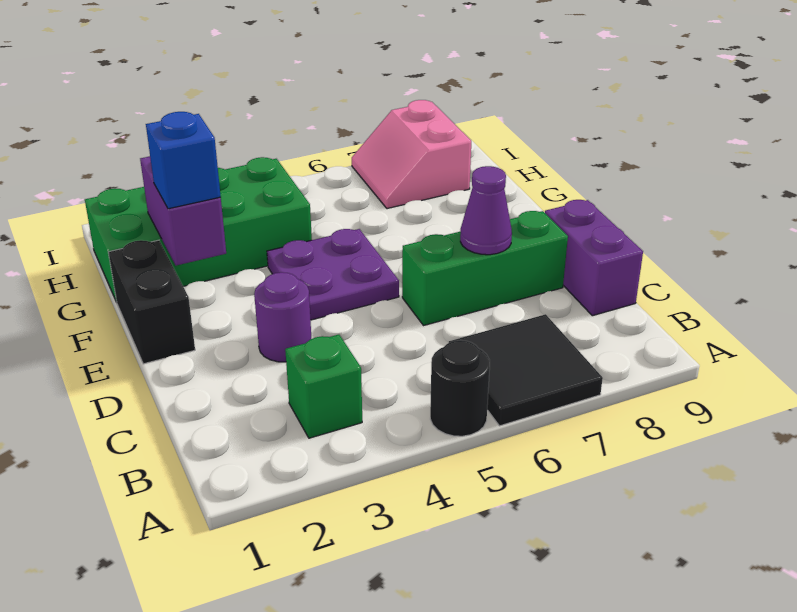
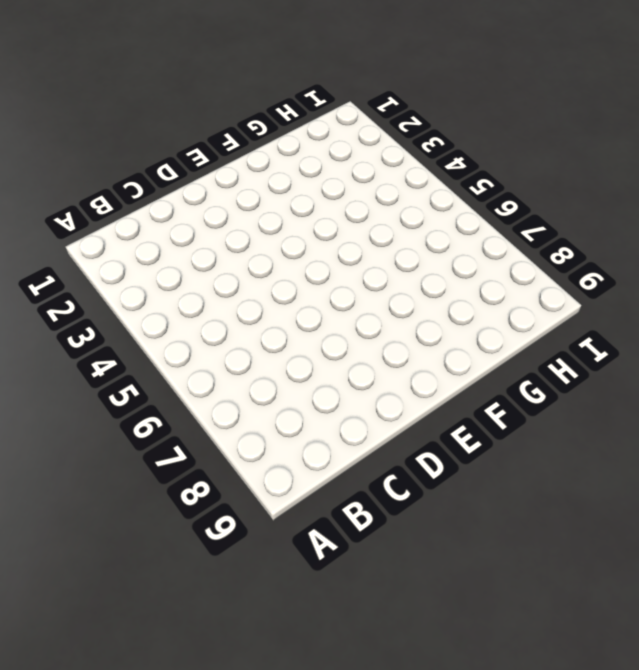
none -> black 1x1 round brick [430,340,490,436]
none -> black 2x2 tile [449,314,603,426]
none -> green 1x1 brick [285,335,362,438]

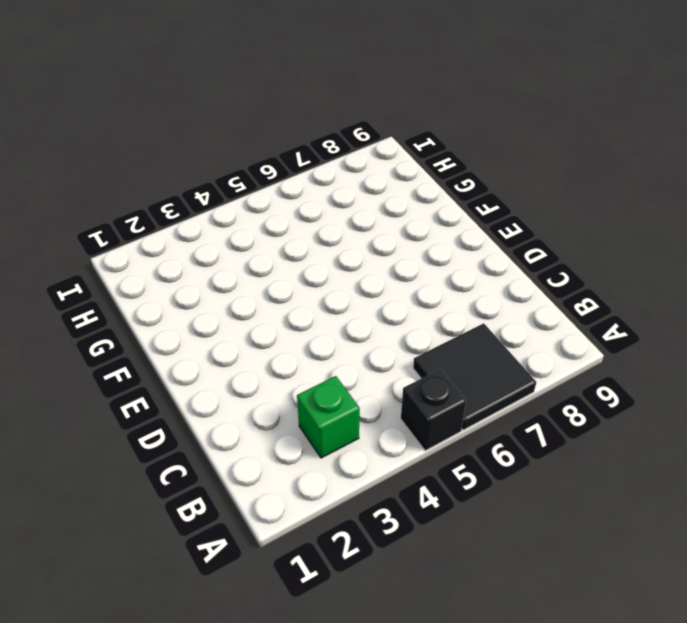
black 1x1 brick [401,369,466,451] -> black 1x1 round brick [430,340,490,436]
none -> purple 1x2 brick [545,200,643,316]
none -> purple 1x1 round brick [254,272,311,362]
none -> green 1x3 brick [402,211,568,326]

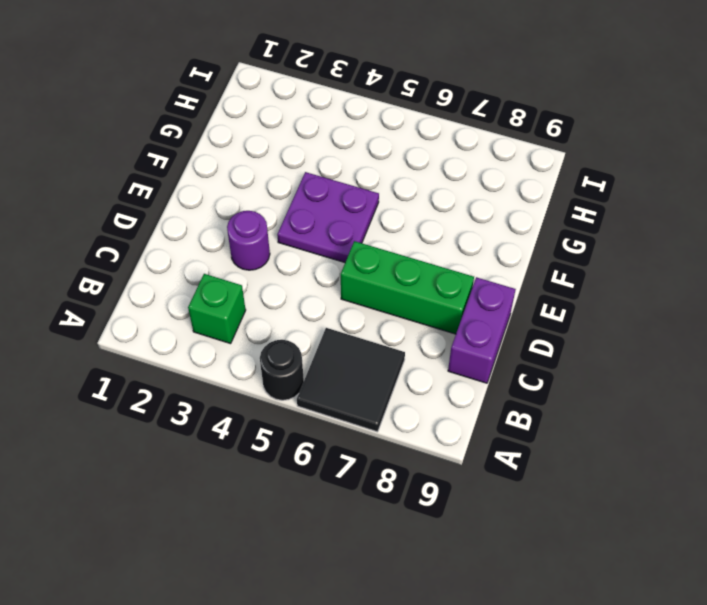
none -> black 1x2 brick [108,240,195,364]
none -> green 2x4 brick [85,157,312,302]
none -> pink 2x2 slope [352,100,471,209]

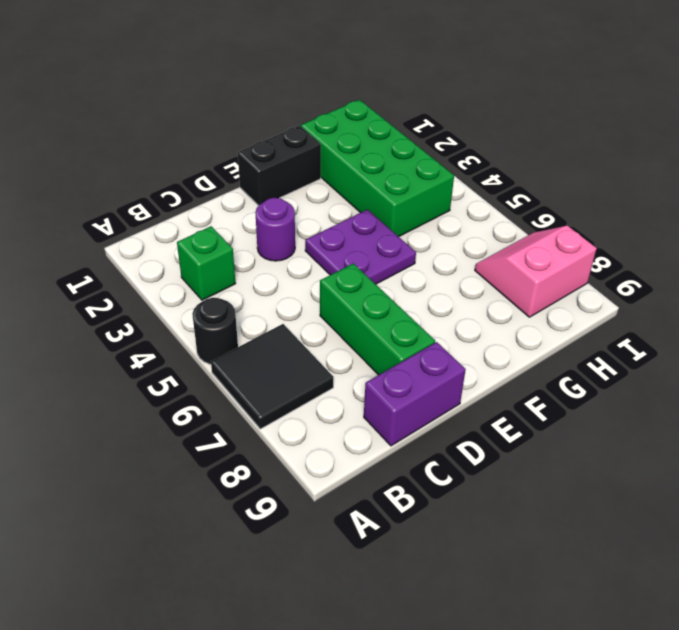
none -> purple 1x1 cone [460,166,512,255]
none -> purple 1x2 brick [140,156,226,265]
none -> blue 1x1 brick [146,112,221,209]

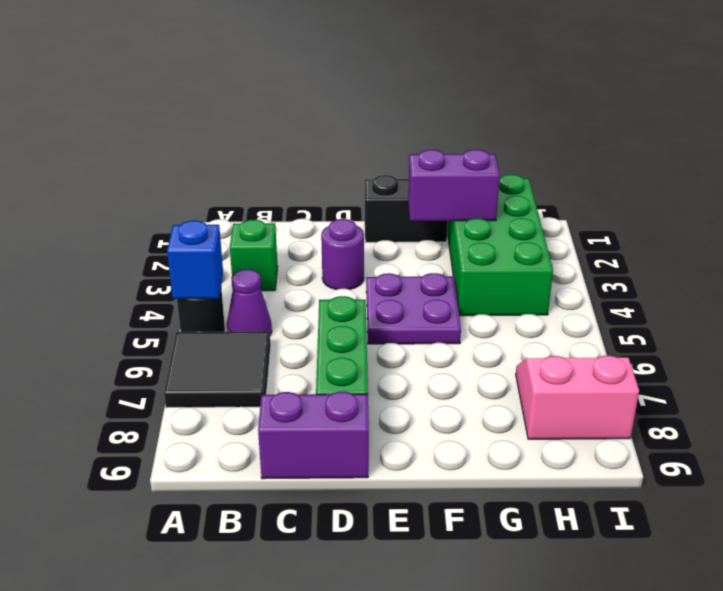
blue 1x1 brick [167,221,223,299] -> blue 1x1 brick moved to [146,112,221,209]
purple 1x1 cone [227,269,272,335] -> purple 1x1 cone moved to [460,166,512,255]

